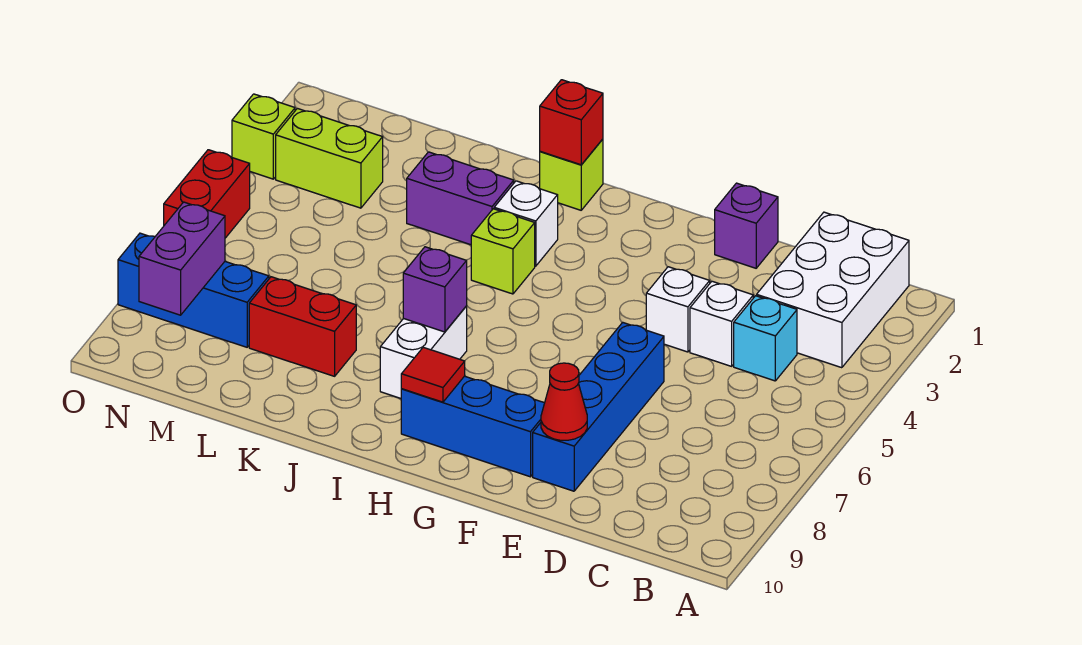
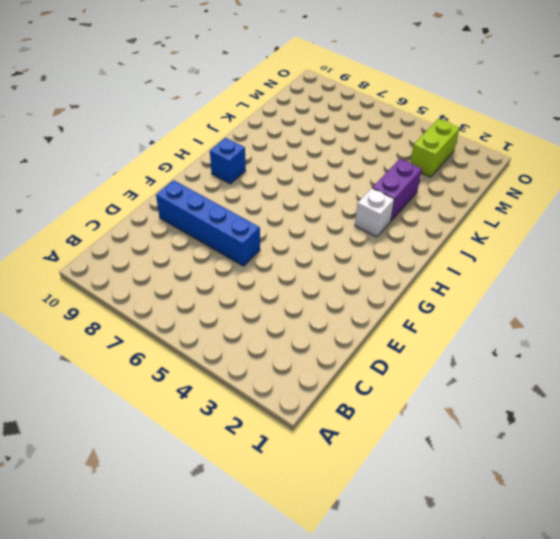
blue 1x1 brick [210,138,246,184] -> blue 1x3 brick [401,376,544,477]
none -> white 2x3 brick [757,212,909,368]
none -> cyan 1x1 brick [734,296,797,381]
none -> white 1x1 brick [690,281,753,366]

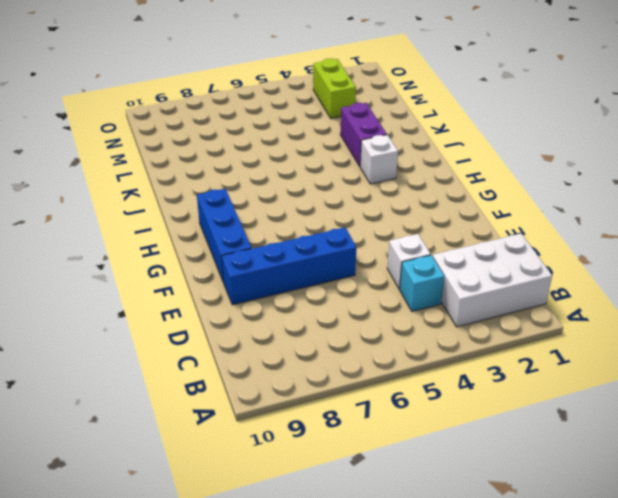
none -> purple 1x1 brick [715,183,778,268]
none -> white 1x1 brick [646,267,710,352]
none -> lime 1x1 brick [540,139,603,210]

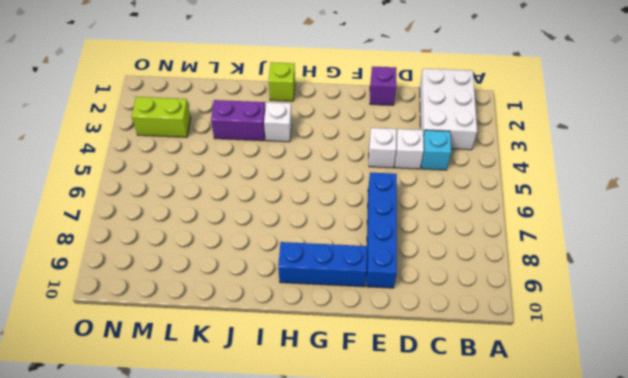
none -> lime 1x1 brick [471,209,535,294]
none -> white 1x2 brick [380,306,467,398]
none -> red 1x2 brick [249,277,356,376]

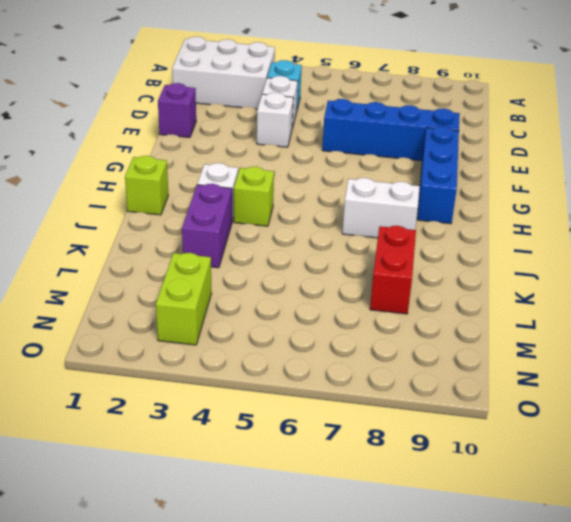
none -> blue 1x3 brick [118,233,269,347]
none -> lime 1x1 brick [232,94,295,179]
none -> red 1x2 brick [164,150,250,238]

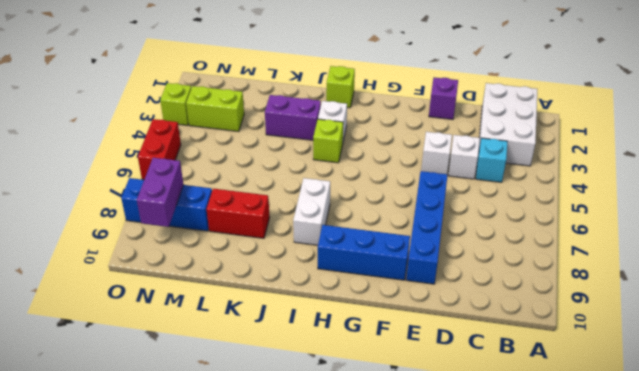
none -> red 1x1 cone [541,363,587,440]
none -> red 1x1 tile [401,347,465,402]
none -> red 1x1 brick [540,80,603,165]

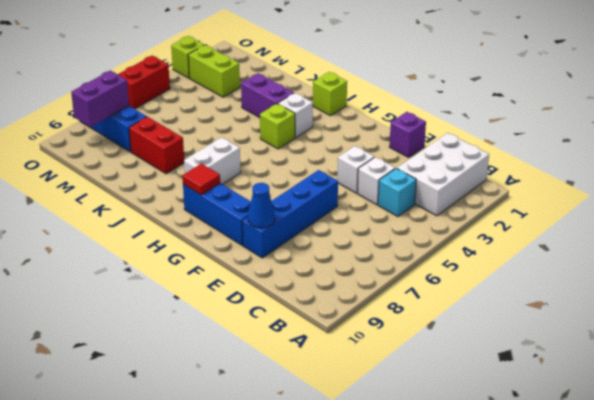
blue 1x1 cone [248,183,275,228] -> red 1x1 cone [541,363,587,440]
none -> red 1x1 brick [540,80,603,165]
none -> purple 1x1 brick [403,247,467,332]

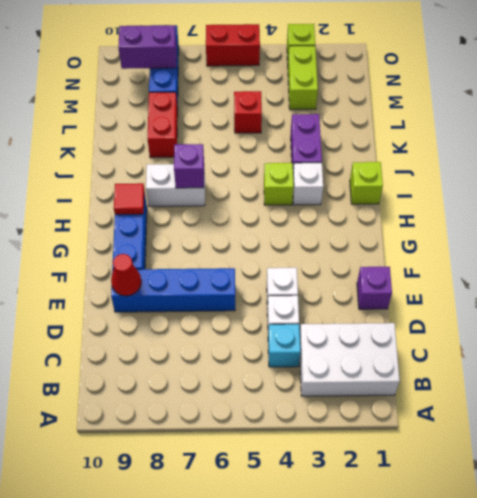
red 1x1 brick [234,91,262,133] -> red 1x1 brick moved to [540,80,603,165]

